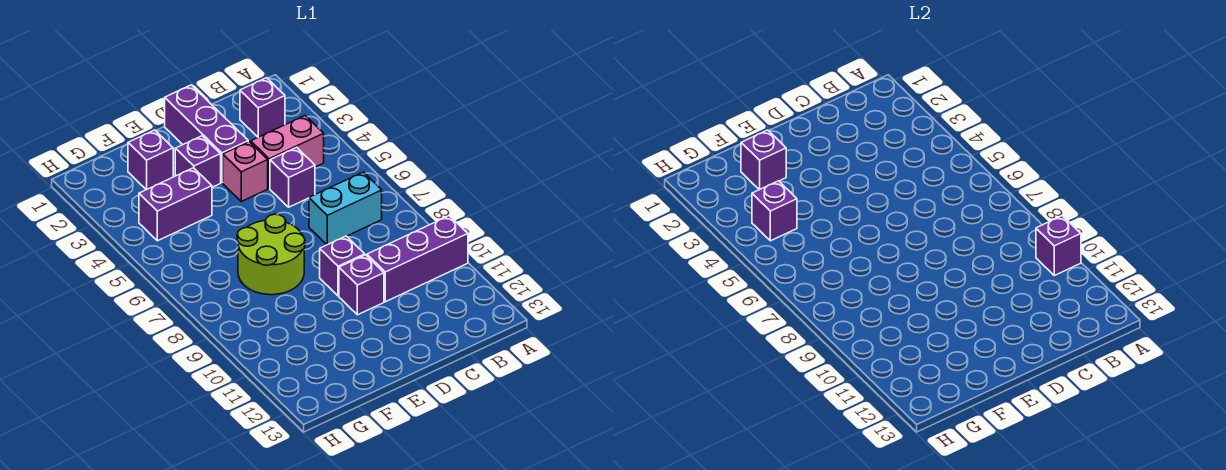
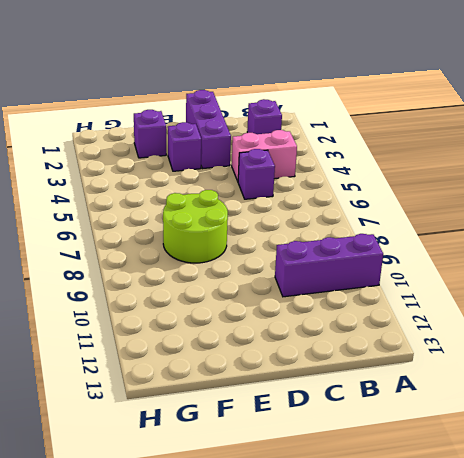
none -> cyan 1x2 brick [309,172,382,245]
none -> pink 1x1 brick [223,142,268,201]
none -> purple 1x1 brick [320,236,365,296]

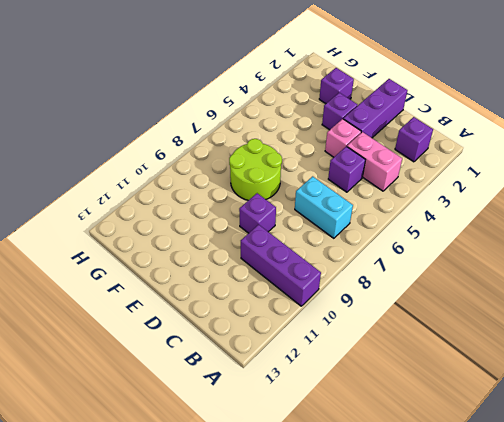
none -> purple 1x1 brick [339,255,384,315]
none -> purple 1x2 brick [139,168,212,241]
none -> purple 1x1 brick [1036,216,1081,275]

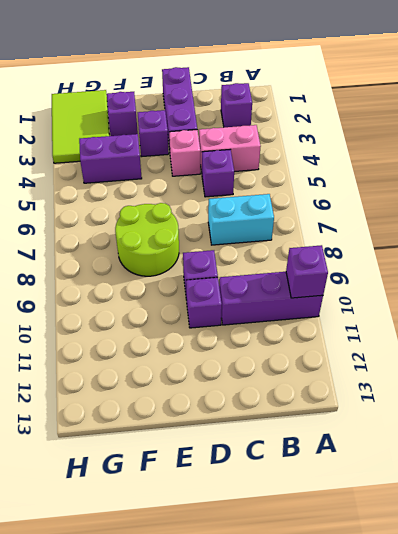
lime 2x3 tile [52,90,109,163] -> none
none -> purple 1x1 brick [741,130,786,190]
none -> purple 1x1 brick [752,181,797,241]

